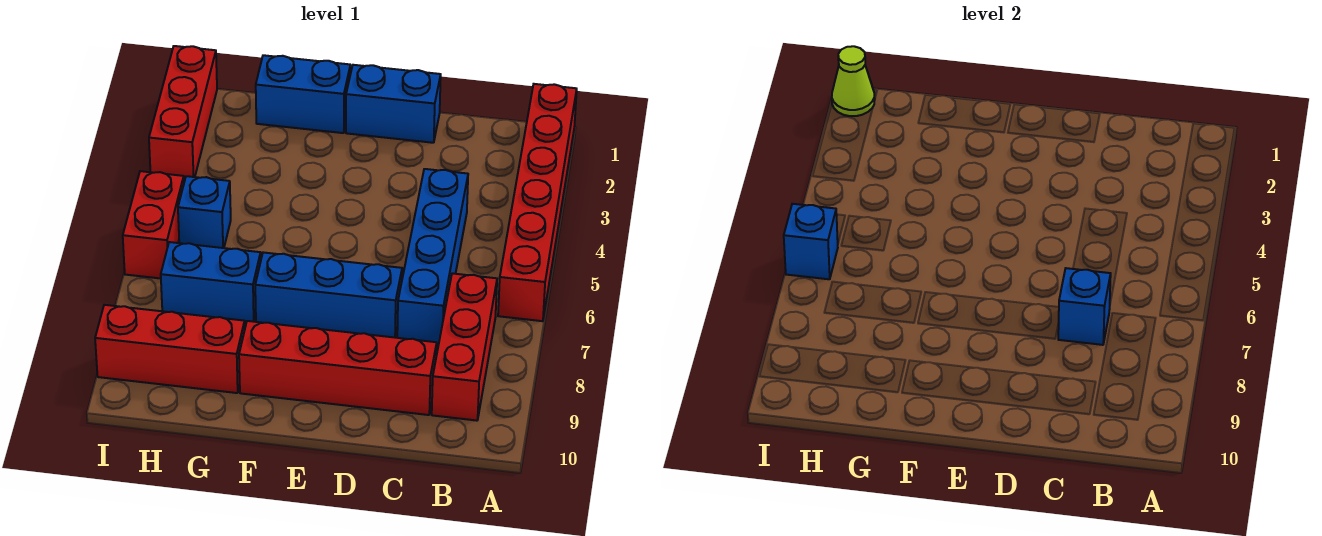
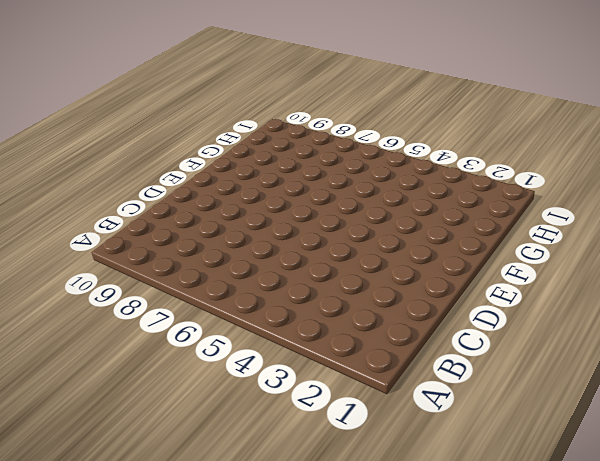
none -> red 1x6 brick [498,84,577,321]
none -> red 1x3 brick [432,273,497,421]
none -> blue 1x4 brick [397,169,468,345]

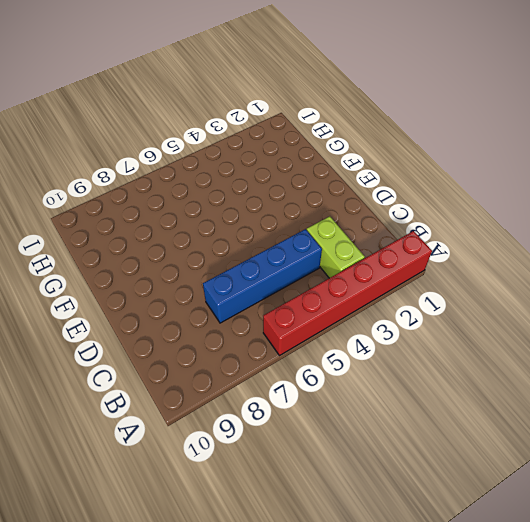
lime 1x2 brick [307,216,365,278] -> none
none -> red 1x3 brick [432,273,497,421]
none -> red 1x4 brick [239,321,437,415]
none -> blue 1x2 brick [346,65,441,143]

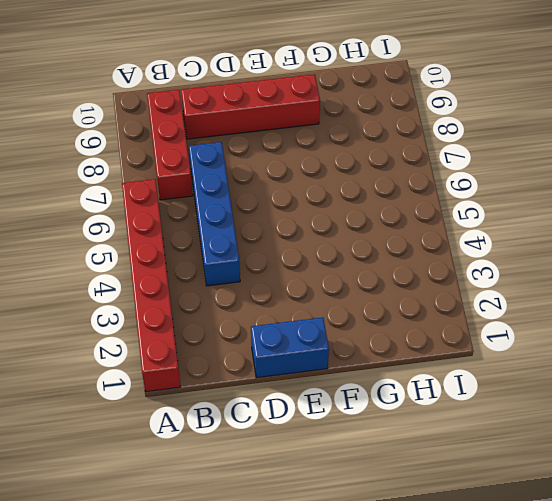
none -> blue 1x3 brick [255,252,402,337]
none -> blue 1x2 brick [256,55,350,133]
none -> blue 1x2 brick [161,242,261,323]

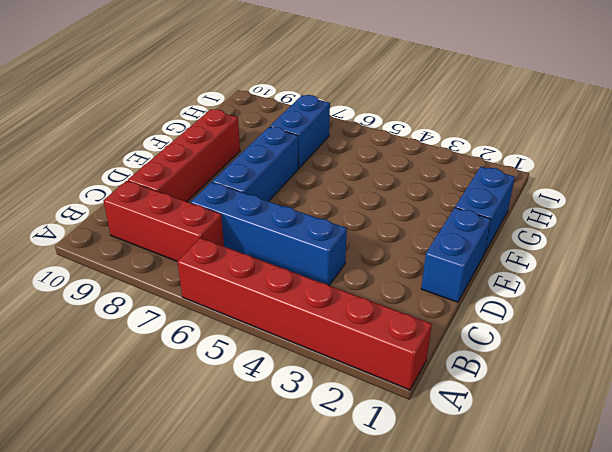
none -> red 1x3 brick [95,305,245,393]
none -> blue 1x1 brick [178,176,231,248]
none -> red 1x3 brick [149,46,217,181]

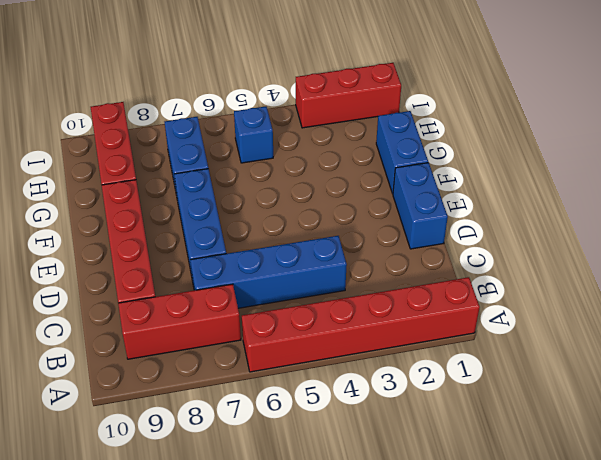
none -> red 1x2 brick [123,171,184,279]
none -> blue 1x1 brick [1058,268,1111,345]
none -> lime 1x1 cone [832,46,875,116]

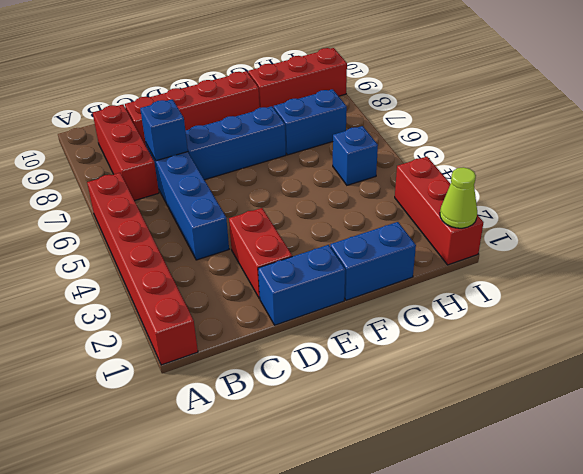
red 1x2 brick [229,208,292,298] -> red 1x2 brick moved to [123,171,184,279]
none -> blue 1x1 brick [784,204,838,279]

